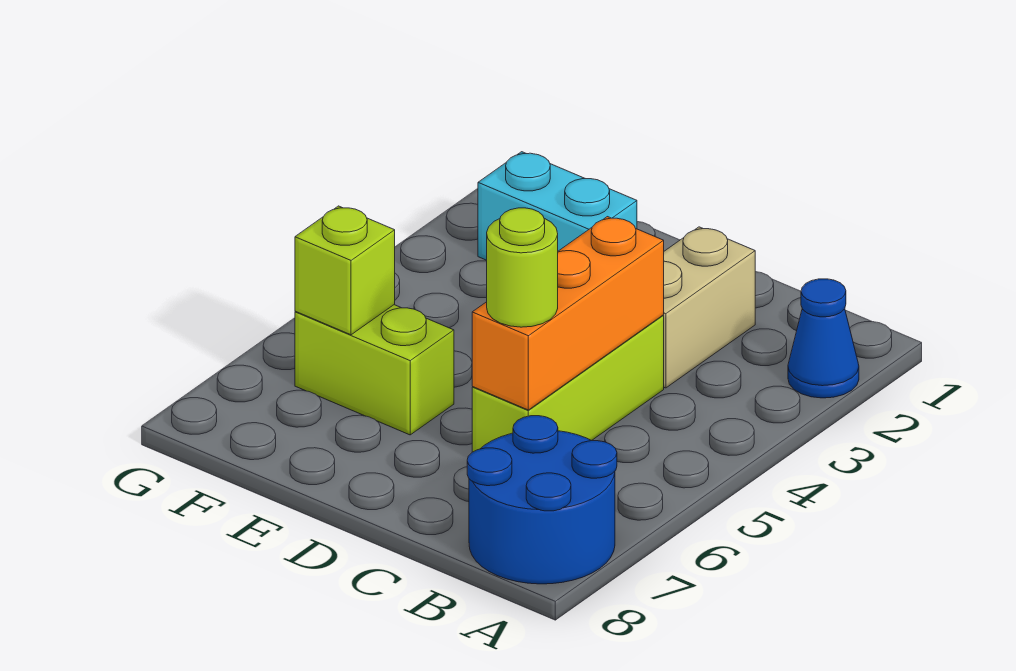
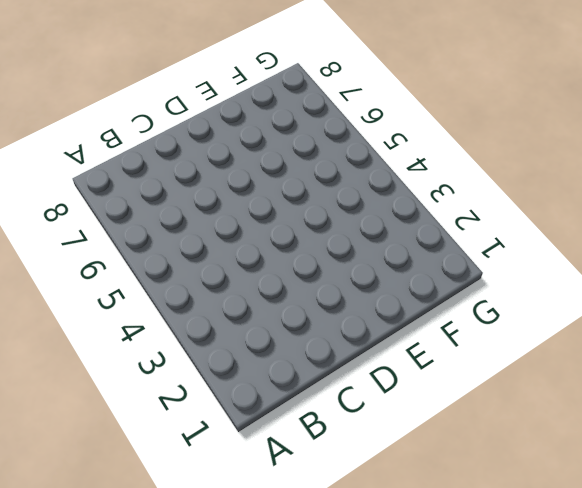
none -> blue 1x1 cone [788,279,859,398]
none -> blue 2x2 round brick [467,416,617,584]

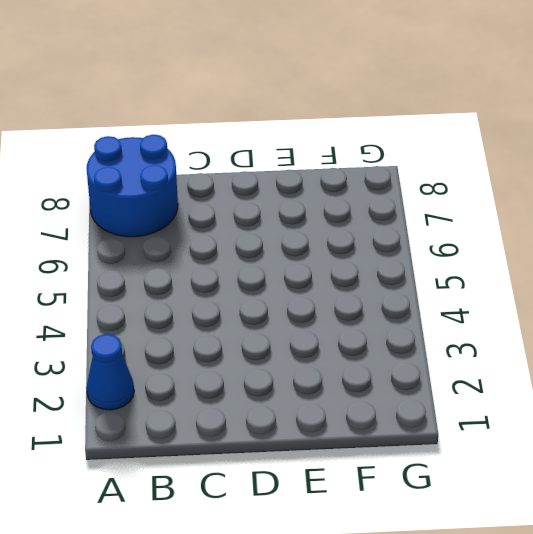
none -> tan 1x2 brick [663,227,755,388]
none -> lime 1x3 brick [472,315,664,452]

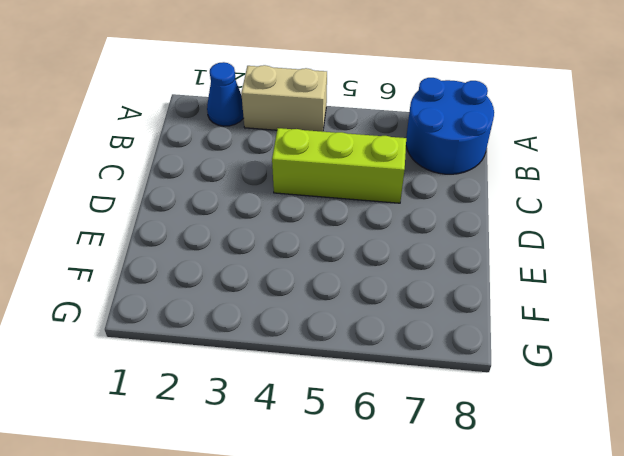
tan 1x2 brick [241,65,327,132] -> tan 1x2 brick moved to [663,227,755,388]
none -> cyan 1x2 brick [478,152,637,260]
none -> lime 1x2 brick [295,305,454,435]

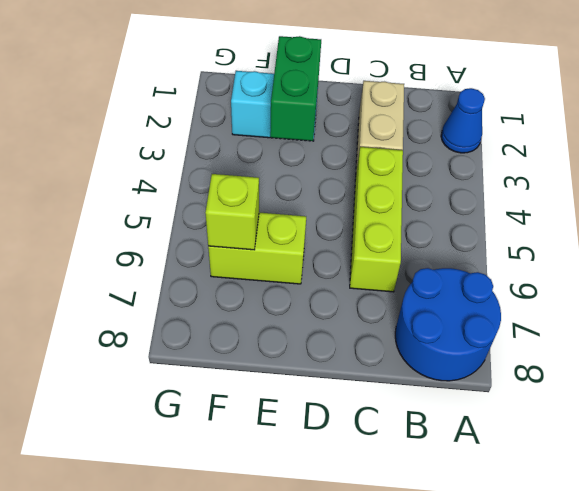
green 1x2 brick [270,36,321,141] -> none
none -> orange 1x3 brick [472,217,664,410]
none -> lime 1x1 round brick [487,208,558,327]

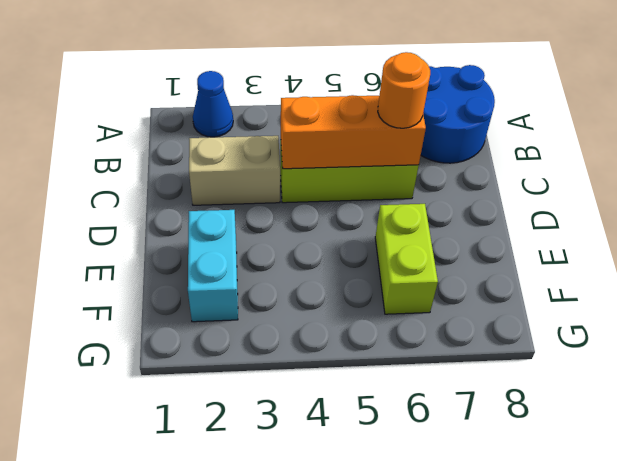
orange 1x1 round brick [378,52,430,128] -> lime 1x1 round brick [487,208,558,327]
none -> lime 1x1 brick [295,206,395,335]

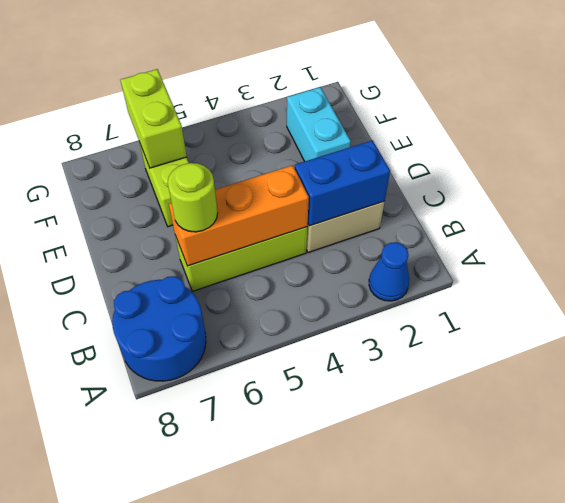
blue 1x2 brick [295,140,390,226] -> none
lime 1x2 brick [121,69,187,168] -> lime 1x1 brick [295,206,395,335]

